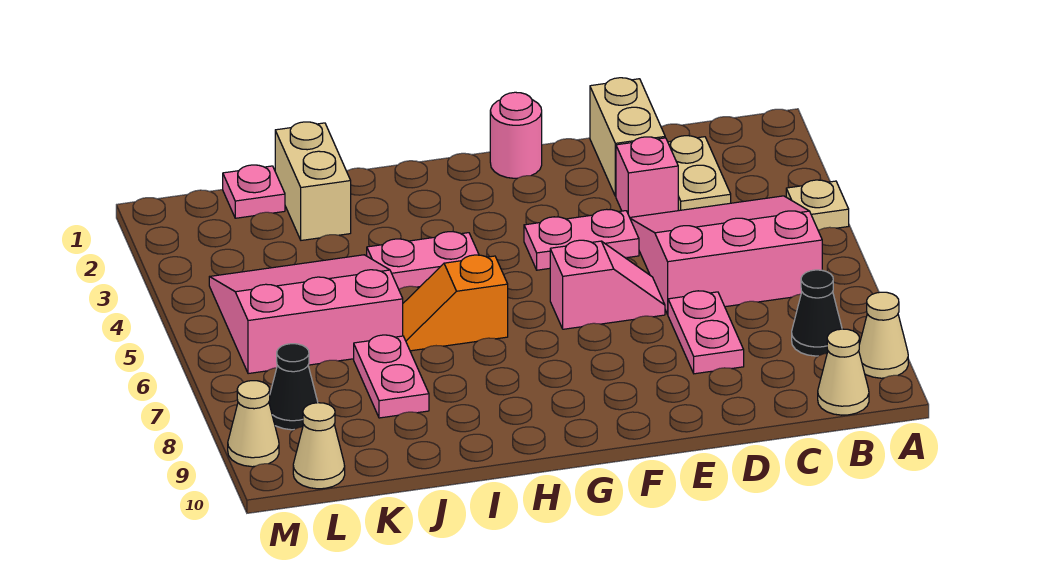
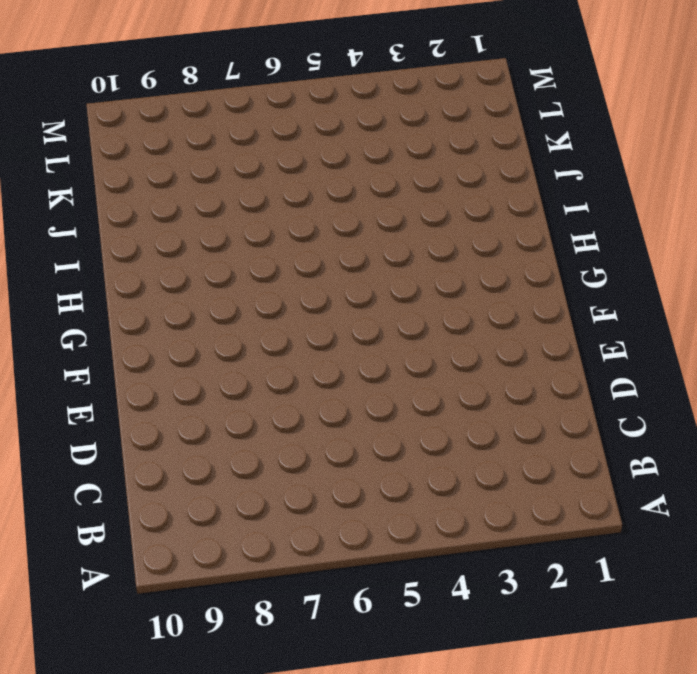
none -> tan 1x1 plate [786,180,849,231]
none -> tan 1x1 cone [859,292,908,378]
none -> pink 3x3 slope [630,196,822,314]

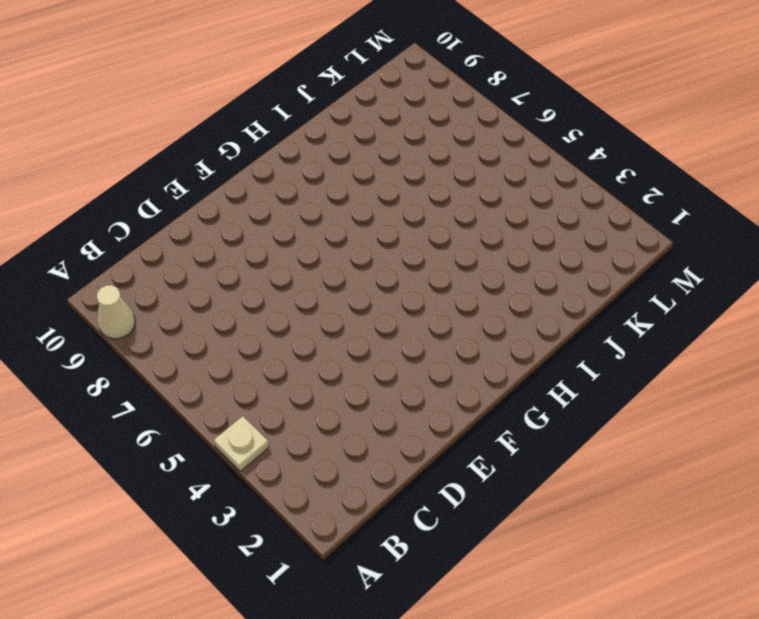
none -> pink 3x3 slope [630,196,822,314]
none -> black 1x1 cone [792,270,842,356]
none -> tan 1x1 cone [818,329,869,415]

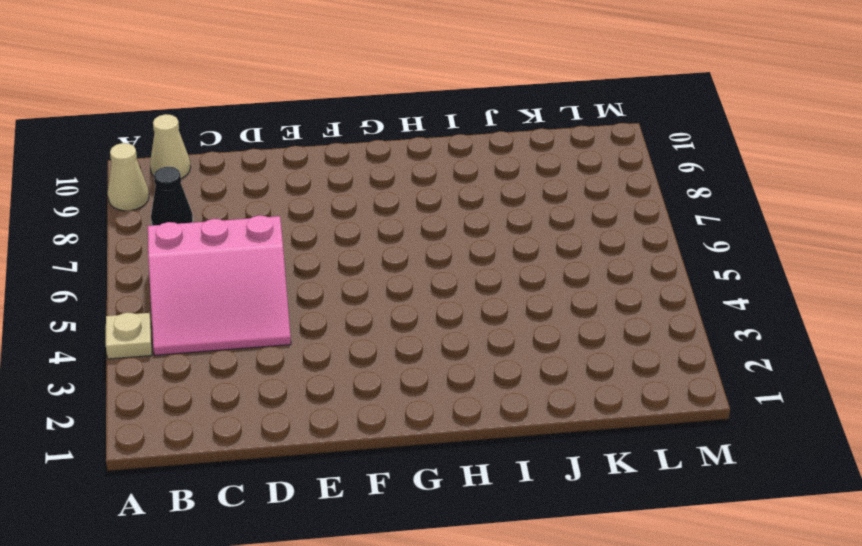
none -> tan 1x2 plate [668,136,731,211]
none -> tan 1x2 brick [590,78,665,196]
none -> pink 1x1 brick [616,137,678,217]

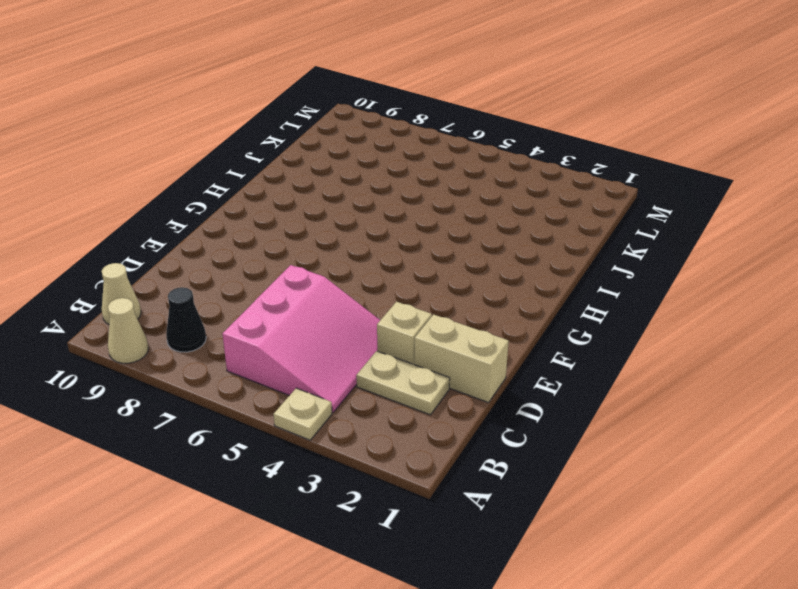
tan 1x1 brick [377,302,432,364] -> pink 1x1 brick [616,137,678,217]
none -> pink 1x2 plate [668,291,744,374]
none -> pink 1x2 plate [524,209,639,270]
none -> pink 1x2 slope [550,240,665,329]

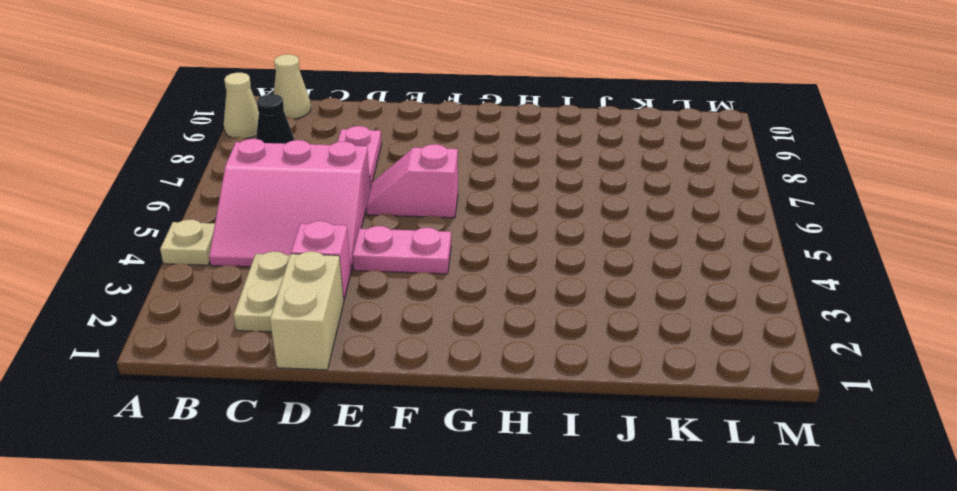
none -> pink 1x1 round brick [490,92,542,178]
none -> pink 1x2 plate [367,232,479,289]
none -> orange 1x2 slope [403,255,508,351]

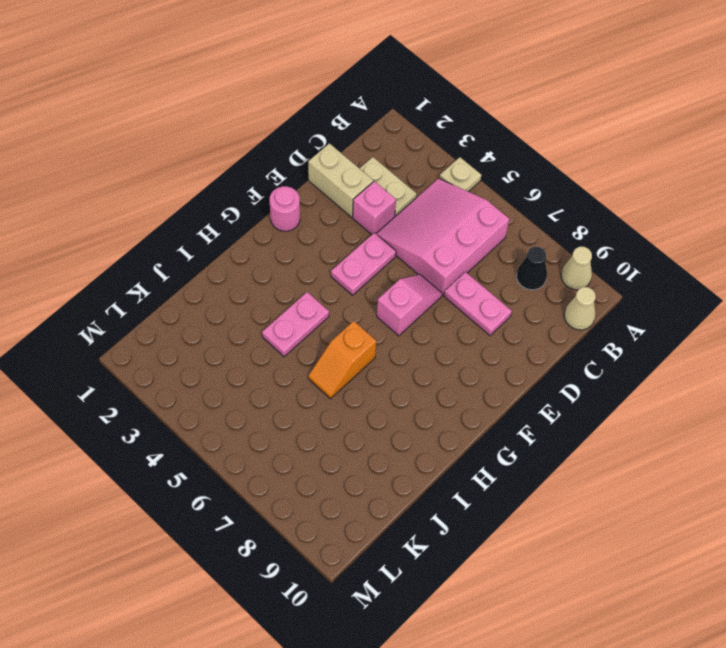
none -> tan 1x2 brick [275,122,351,240]
none -> pink 3x3 slope [209,255,403,374]
none -> pink 1x2 plate [354,335,429,418]

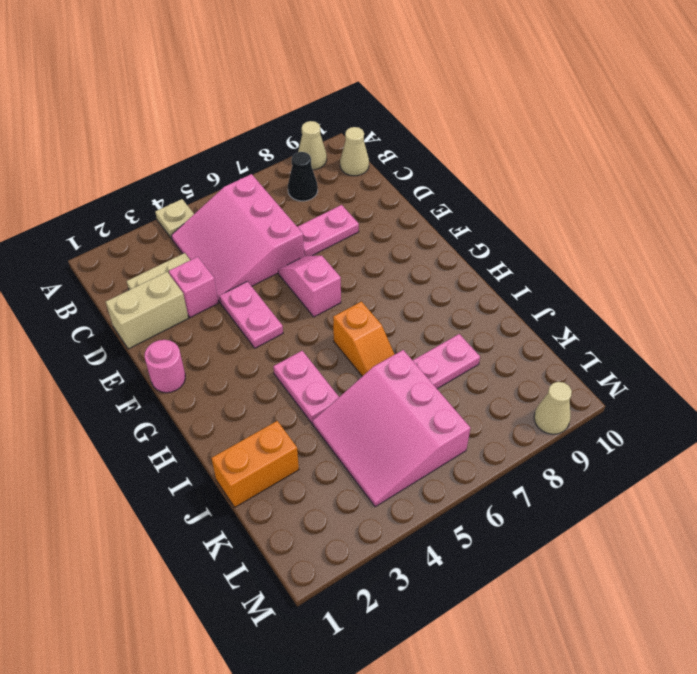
orange 1x2 brick [211,421,299,507] -> tan 1x2 brick [275,122,351,240]
none -> pink 1x1 plate [223,165,285,218]
none -> black 1x1 cone [269,344,318,430]
none -> tan 1x1 cone [293,403,345,489]

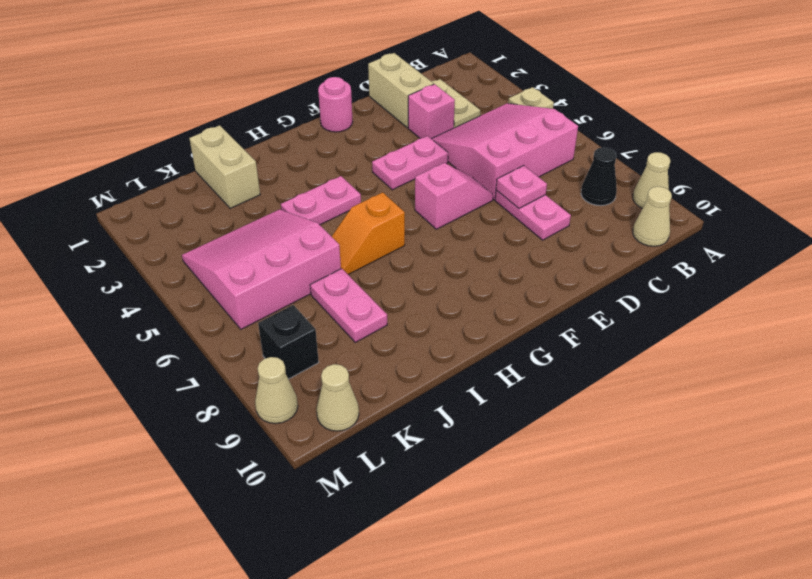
pink 1x1 plate [496,166,547,208] -> pink 1x1 plate moved to [223,165,285,218]
black 1x1 brick [258,305,319,379] -> black 1x1 cone [269,344,318,430]

